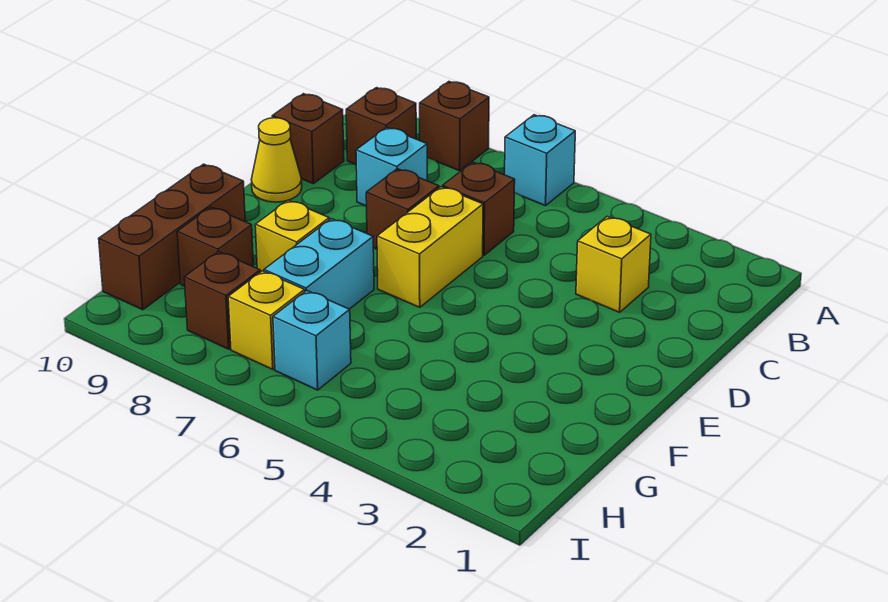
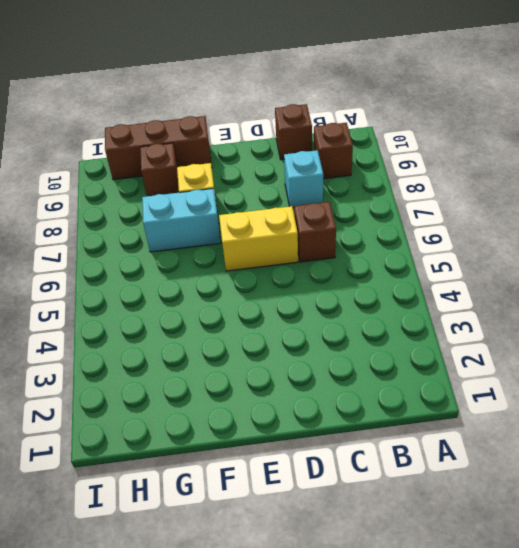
none -> cyan 1x1 brick [505,115,575,206]
none -> brown 1x1 brick [420,82,489,171]
none -> yellow 1x1 brick [576,217,651,312]

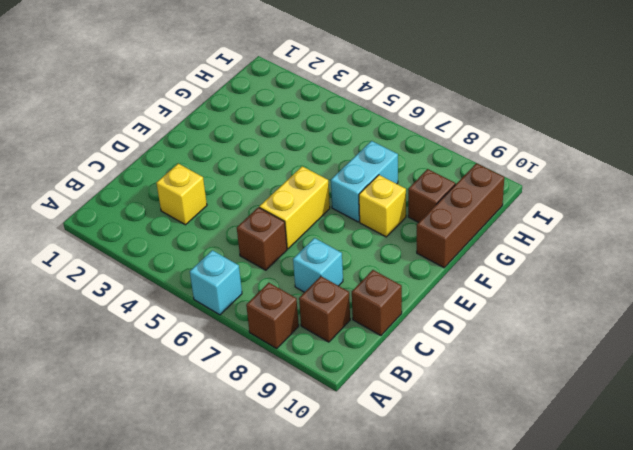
none -> brown 1x1 brick [366,169,439,249]
none -> yellow 1x1 cone [251,118,302,202]
none -> cyan 1x1 brick [273,290,351,390]

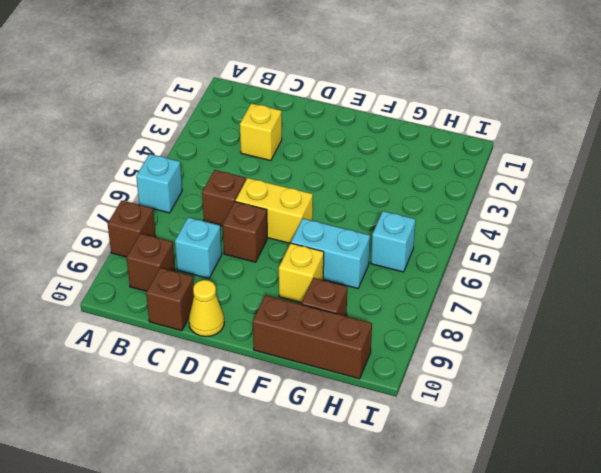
none -> yellow 1x1 brick [228,271,305,370]
none -> brown 1x1 brick [184,251,260,349]

